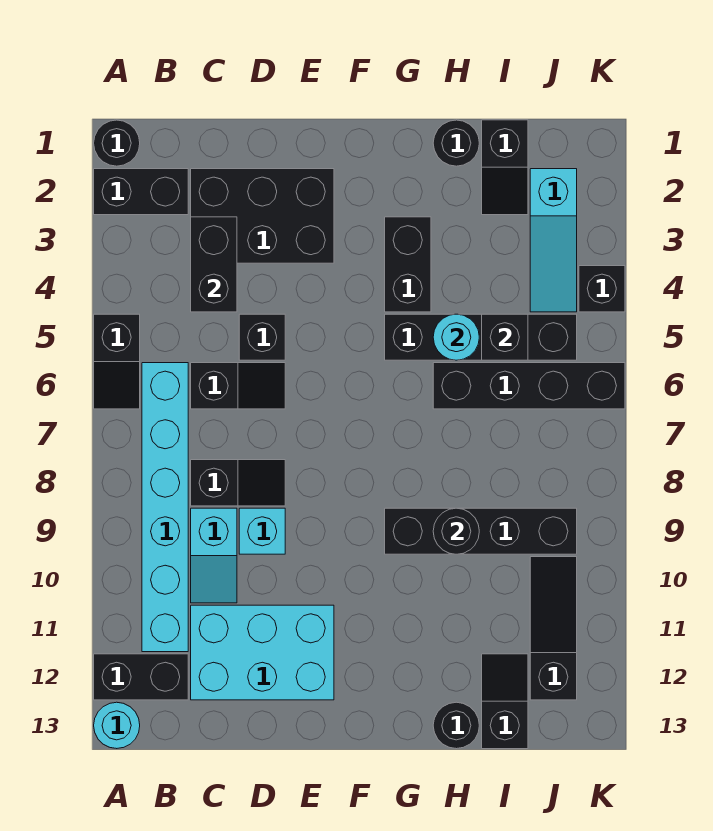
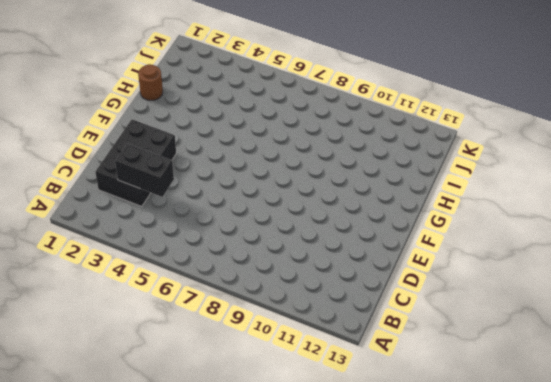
brown 1x1 round brick [138,64,163,100] -> black 1x1 round brick [433,120,479,166]
none -> black 1x1 round brick [94,120,140,166]
none -> black 1x2 brick [94,169,188,215]
none -> black 1x2 slope [94,314,140,409]

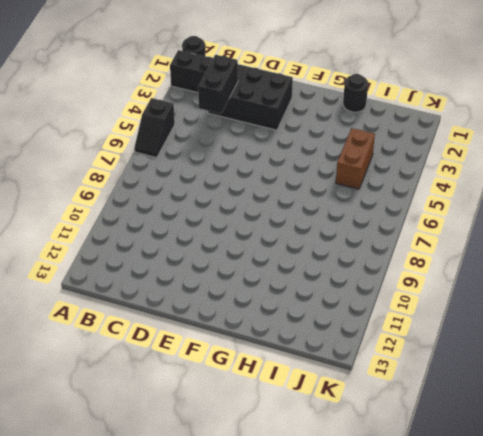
brown 1x2 brick [336,128,375,189] -> black 1x4 brick [385,314,577,360]
none -> black 1x2 brick [94,654,188,700]
none -> cyan 1x1 round brick [94,702,140,749]
none -> cyan 1x6 brick [142,363,188,652]

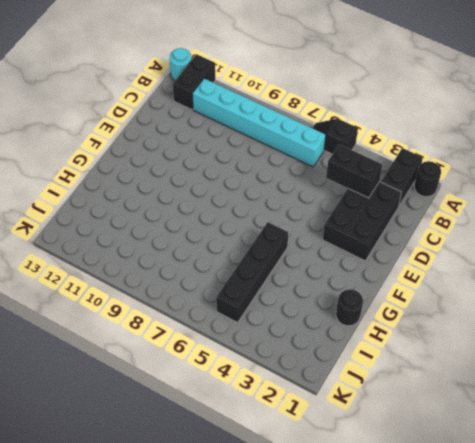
none -> black 1x2 slope [191,363,285,409]
none -> black 1x2 slope [191,460,285,506]
none -> cyan 1x2 slope [191,508,237,603]

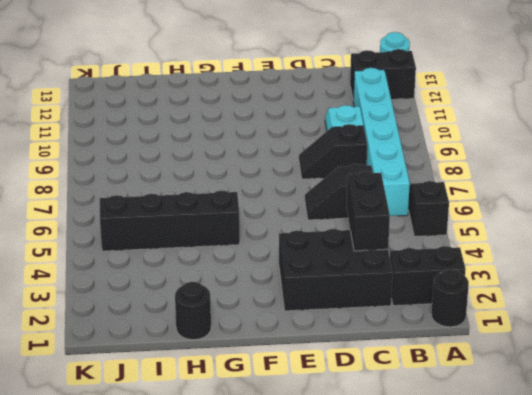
none -> cyan 2x3 brick [191,605,334,700]
none -> black 1x1 brick [239,314,285,360]
none -> cyan 1x1 brick [239,508,285,554]

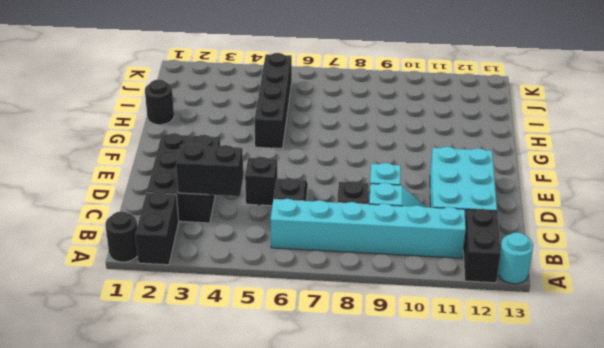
none -> black 1x2 slope [94,314,140,409]
none -> black 1x2 brick [385,217,431,312]
none -> black 1x4 brick [385,508,577,554]

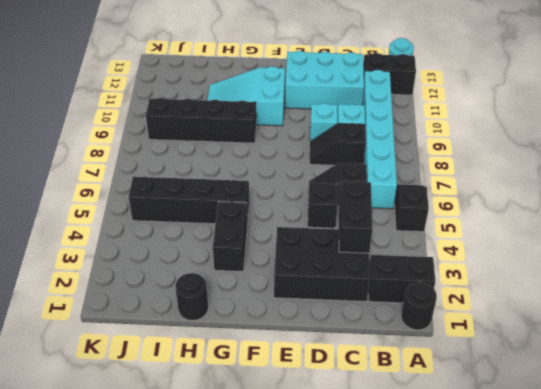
cyan 2x3 slope [208,66,285,126] -> none
none -> black 1x4 brick [433,363,625,409]
none -> black 1x1 round brick [433,702,479,749]
none -> black 1x2 slope [482,120,528,215]

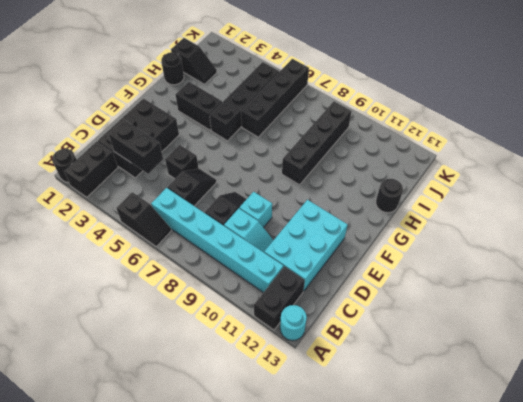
none -> black 1x2 slope [482,654,528,749]
none -> cyan 1x3 slope [530,169,577,312]
none -> black 1x3 slope [530,557,577,700]

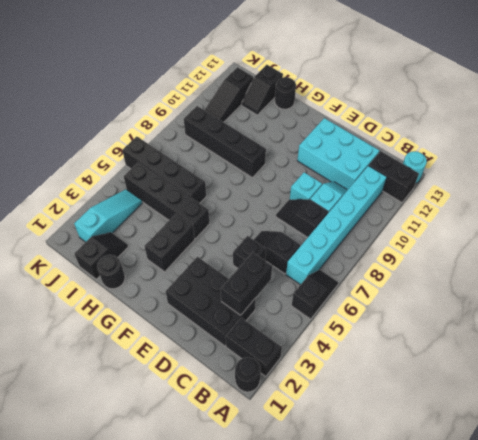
none -> black 1x1 brick [579,266,625,312]
none -> cyan 1x1 round brick [433,314,479,360]
none -> black 1x1 round brick [433,508,479,554]

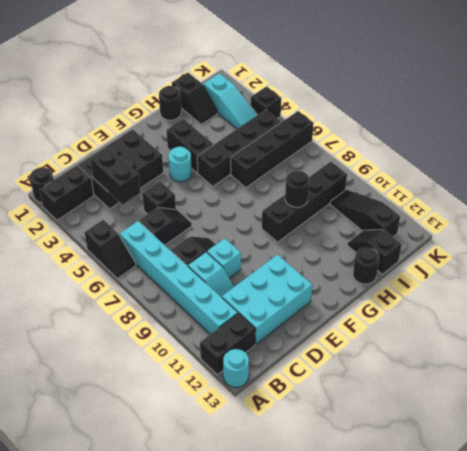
cyan 1x1 round brick [168,147,192,182] -> cyan 1x1 round brick moved to [433,314,479,360]
none -> black 1x1 brick [482,314,528,360]

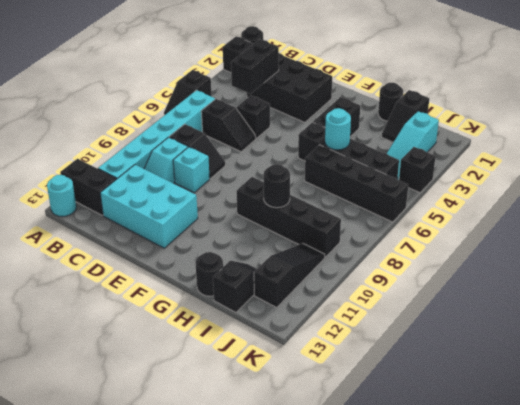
none -> black 1x1 brick [482,314,528,360]

